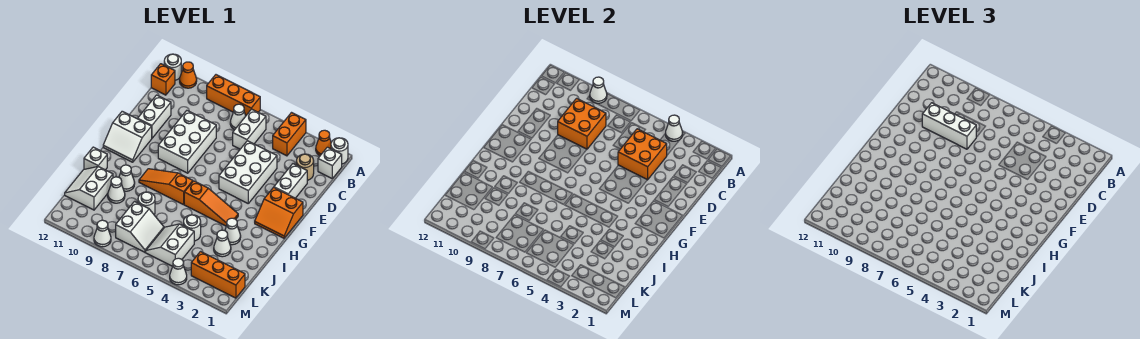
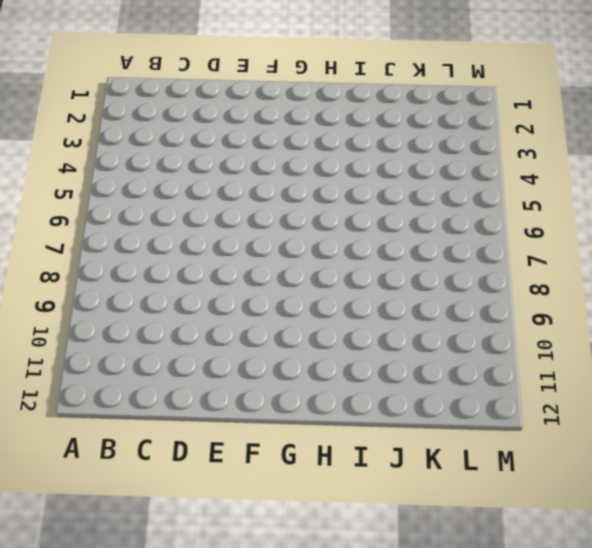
none -> white 1x1 round brick [331,138,348,164]
none -> orange 1x1 cone [316,130,331,156]
none -> orange 1x2 brick [273,113,306,156]
none -> orange 1x3 brick [207,75,260,115]

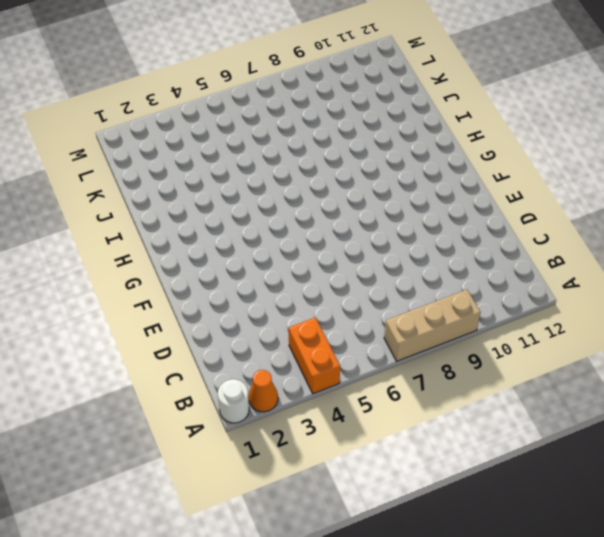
tan 1x3 brick [384,290,481,361] -> orange 1x3 brick [207,75,260,115]
none -> orange 1x1 cone [180,62,197,88]
none -> white 1x1 round brick [164,54,181,80]
none -> white 1x1 brick [318,147,342,178]
none -> white 1x2 brick [233,109,266,149]

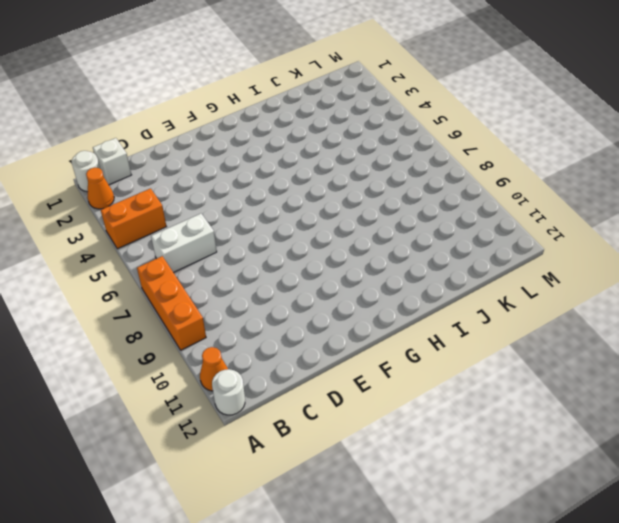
none -> white 1x1 cone [230,104,246,130]
none -> orange 1x1 brick [151,64,175,95]
none -> tan 1x1 round brick [296,154,314,180]
none -> white 1x2 brick [274,164,307,198]

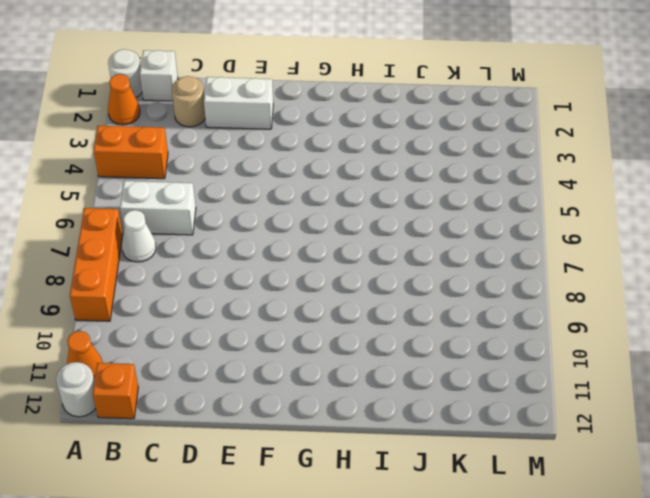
none -> white 2x3 brick [219,141,277,203]
none -> white 2x3 brick [158,111,216,173]
none -> white 1x2 brick [138,95,171,138]
none -> orange 2x2 slope [255,187,303,238]

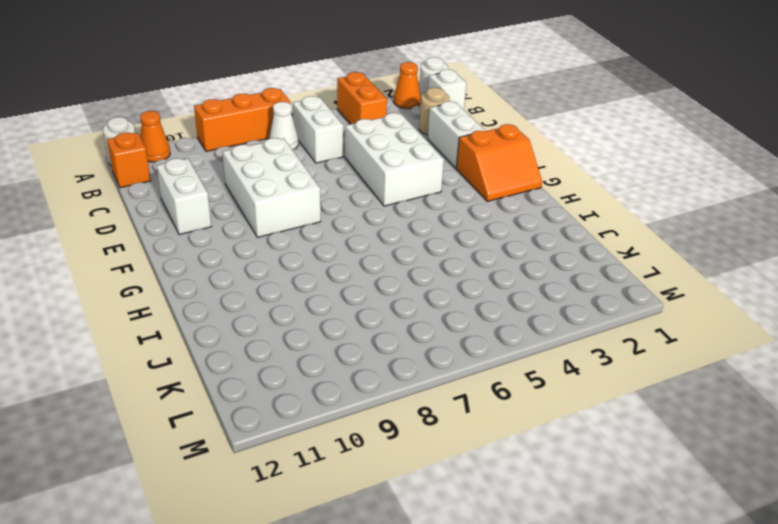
none -> white 2x2 slope [103,111,152,162]
none -> orange 1x3 slope [184,181,238,226]
none -> orange 1x3 slope [139,169,193,205]
none -> white 1x1 cone [225,218,241,245]

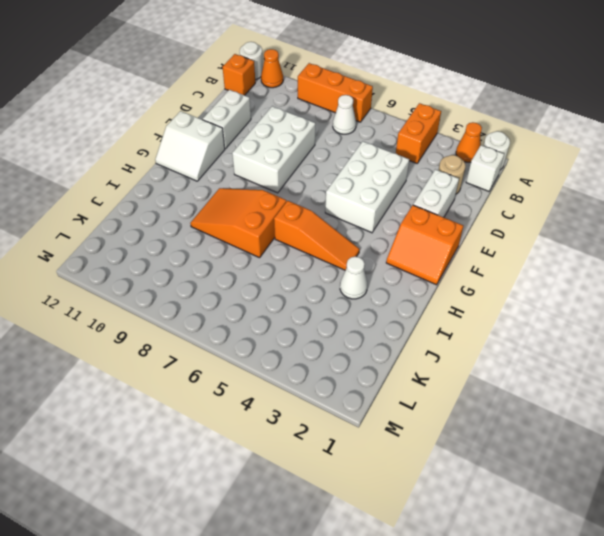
orange 2x3 slope [190,188,286,258] -> orange 1x3 slope [139,169,193,205]
none -> white 1x2 brick [233,109,266,149]
none -> white 1x1 cone [119,165,135,191]
none -> white 1x1 brick [84,147,107,170]
none -> white 1x1 cone [214,230,231,257]

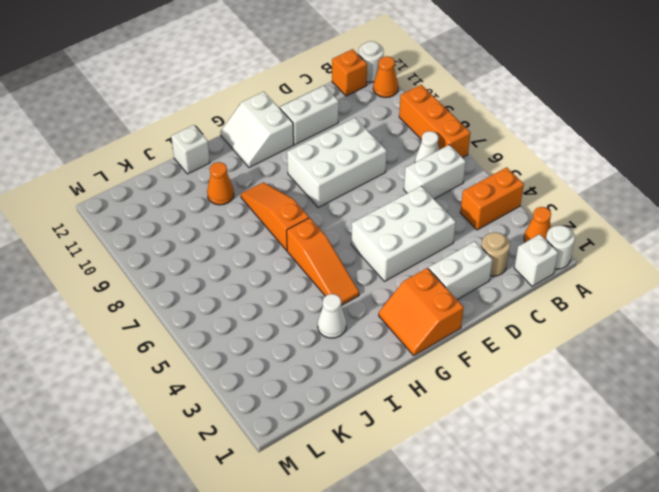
orange 1x1 cone [207,162,234,205] -> white 1x1 cone [119,165,135,191]
none -> white 1x1 cone [214,230,231,257]
none -> white 1x1 round brick [184,215,201,241]
none -> white 1x1 round brick [138,192,155,214]
none -> white 1x1 cone [108,177,125,203]

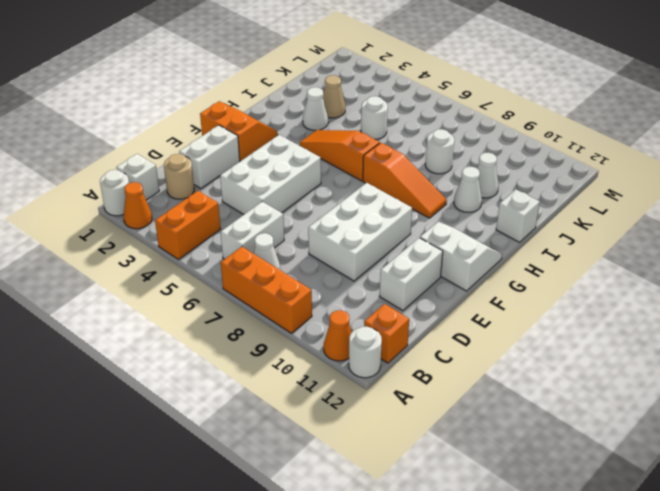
tan 1x1 cone [323,75,346,118] -> white 1x1 cone [214,230,231,257]
none -> white 2x2 slope [65,167,113,210]
none -> white 2x2 slope [146,224,194,266]
none -> white 2x2 slope [116,202,164,252]
none -> orange 1x3 brick [191,252,245,298]

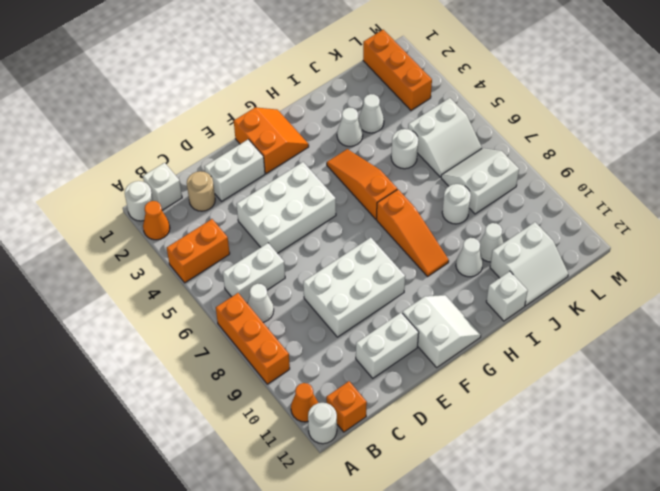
none -> white 1x1 cone [170,258,187,285]
none -> white 1x1 cone [94,220,111,247]
none -> white 1x1 cone [666,115,683,141]
none -> white 1x1 cone [590,77,607,103]

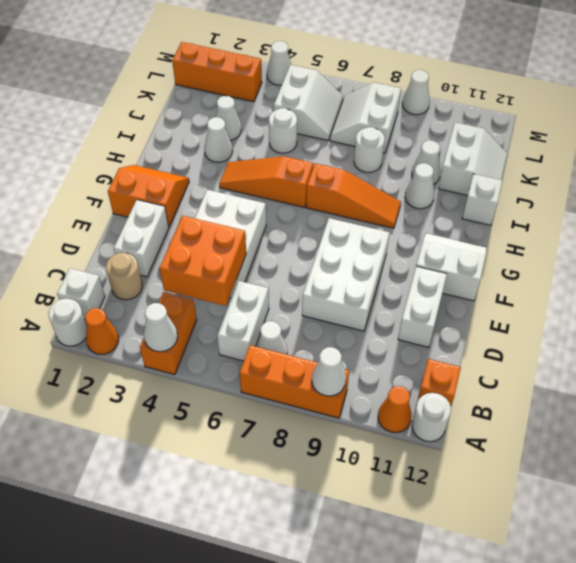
none -> orange 2x2 brick [558,98,606,149]
none -> white 1x3 brick [922,103,976,149]

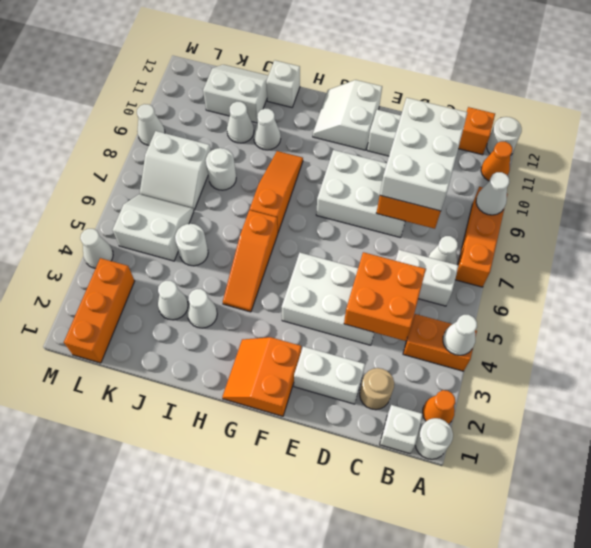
white 2x3 brick [380,98,467,211] -> white 1x3 brick [922,103,976,149]

